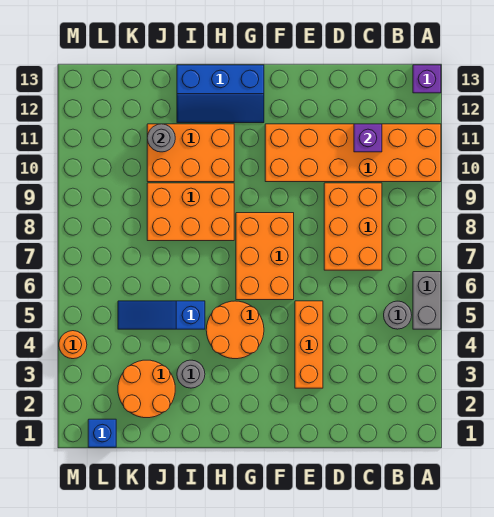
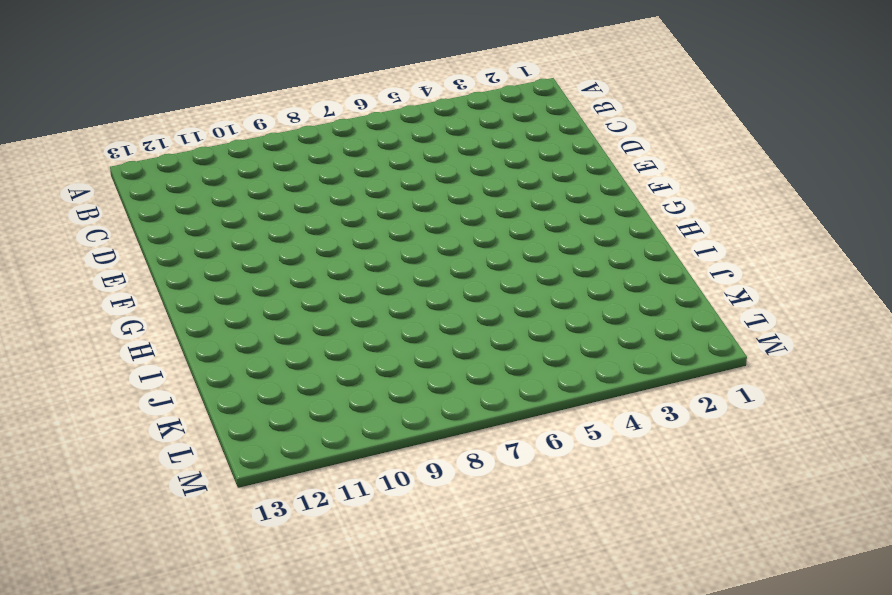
none -> grey 1x2 brick [413,272,441,329]
none -> orange 2x6 brick [265,124,441,182]
none -> purple 1x1 brick [413,65,441,93]

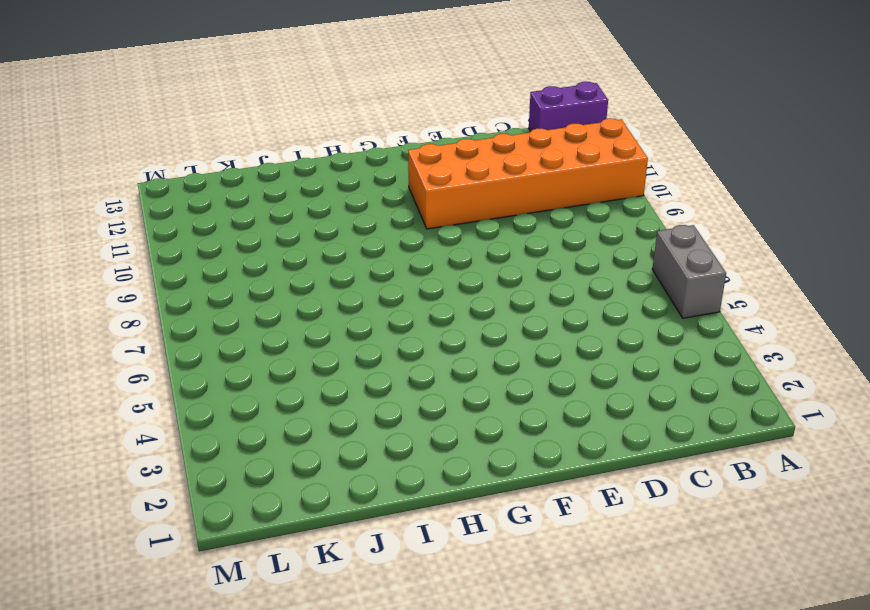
purple 1x2 brick [529,82,608,131] -> purple 1x1 brick [413,65,441,93]
none -> grey 1x1 round brick [384,301,412,329]
none -> orange 2x3 brick [324,183,382,270]
none -> orange 1x3 brick [295,301,323,388]

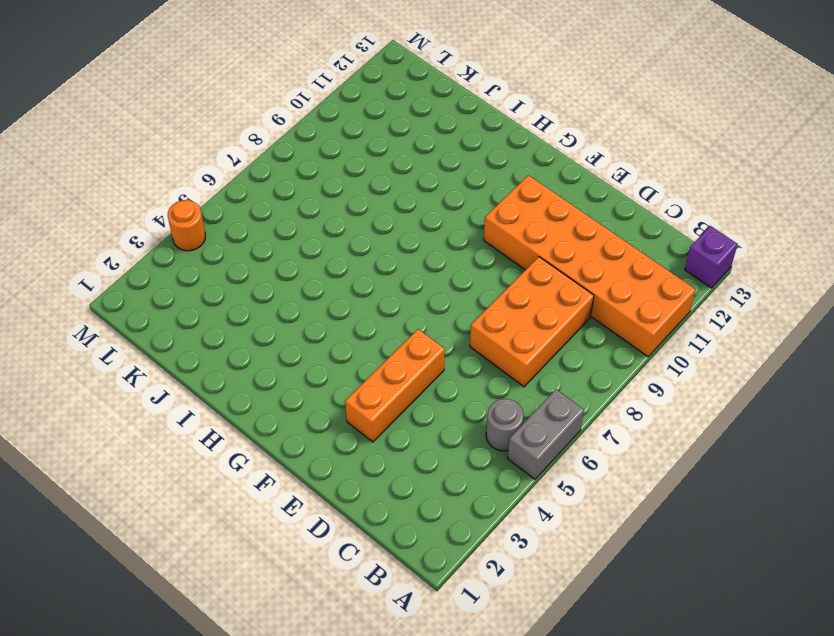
none -> orange 2x3 brick [236,213,294,300]
none -> orange 2x2 round brick [206,301,264,359]
none -> blue 2x3 slope [177,65,264,123]

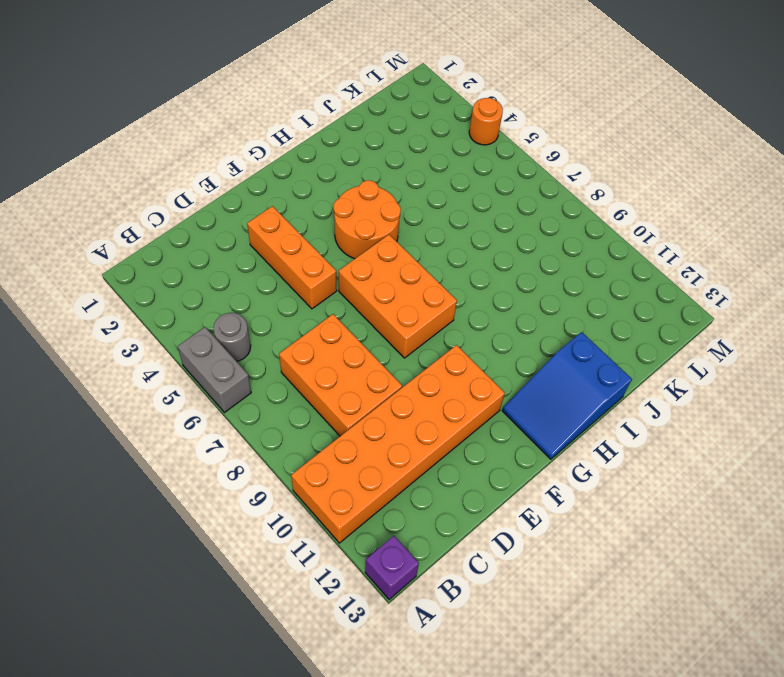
blue 2x3 slope [502,332,632,459] -> blue 2x3 slope turned to [177,65,264,123]
none -> orange 2x3 brick [147,183,234,241]
none -> orange 2x3 brick [147,124,234,182]
none -> grey 1x1 round brick [177,360,205,388]

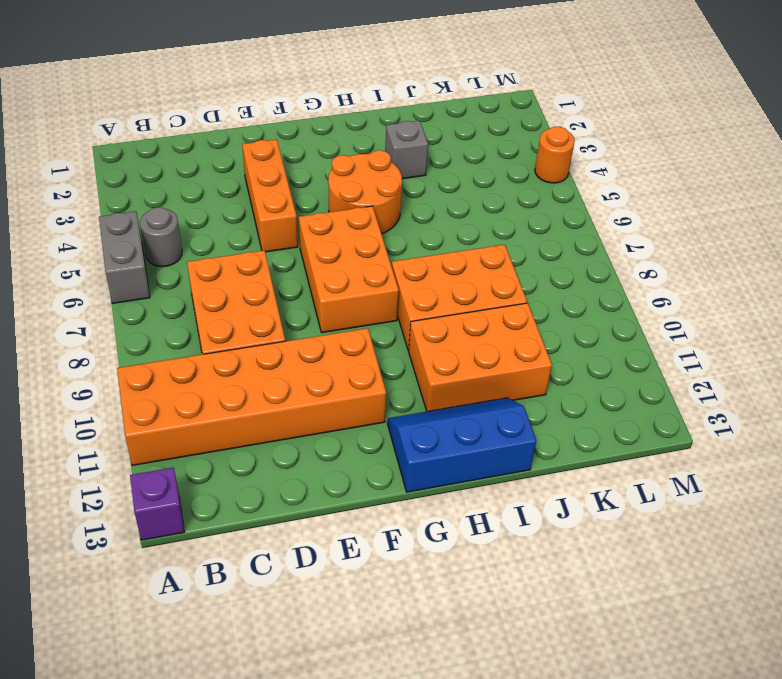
grey 1x1 brick [385,121,428,179] -> grey 1x1 round brick [177,360,205,388]
none -> blue 1x3 slope [118,301,205,329]
none -> orange 2x2 round brick [118,360,175,418]
none -> blue 1x1 brick [88,419,116,447]

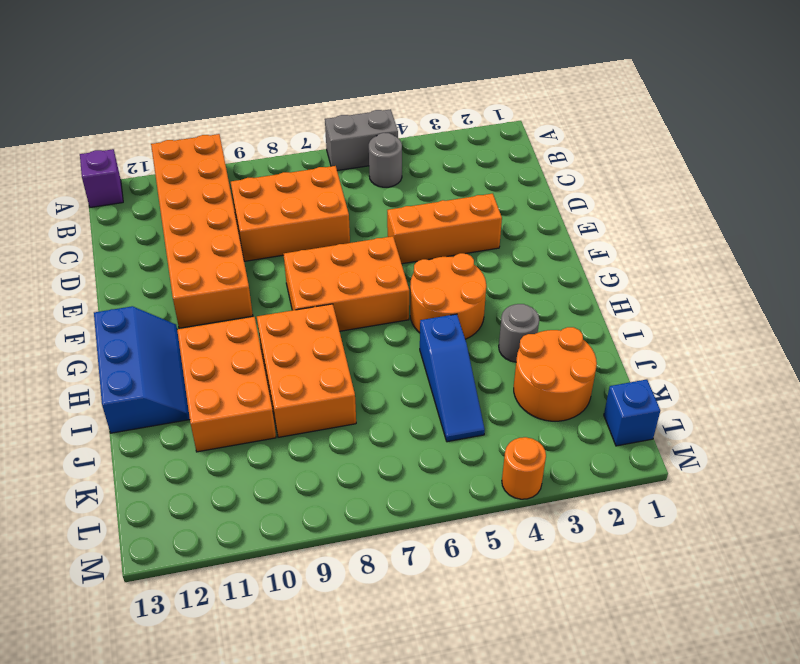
none -> purple 1x1 brick [354,124,382,152]
none -> grey 1x1 round brick [147,124,175,152]

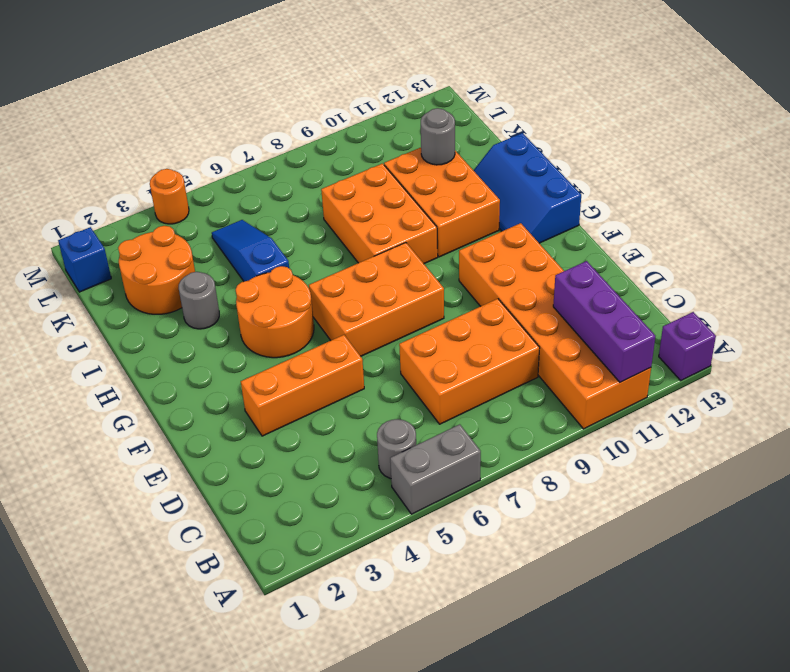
purple 1x3 brick [553,261,655,382] -> purple 1x1 brick [354,124,382,152]

